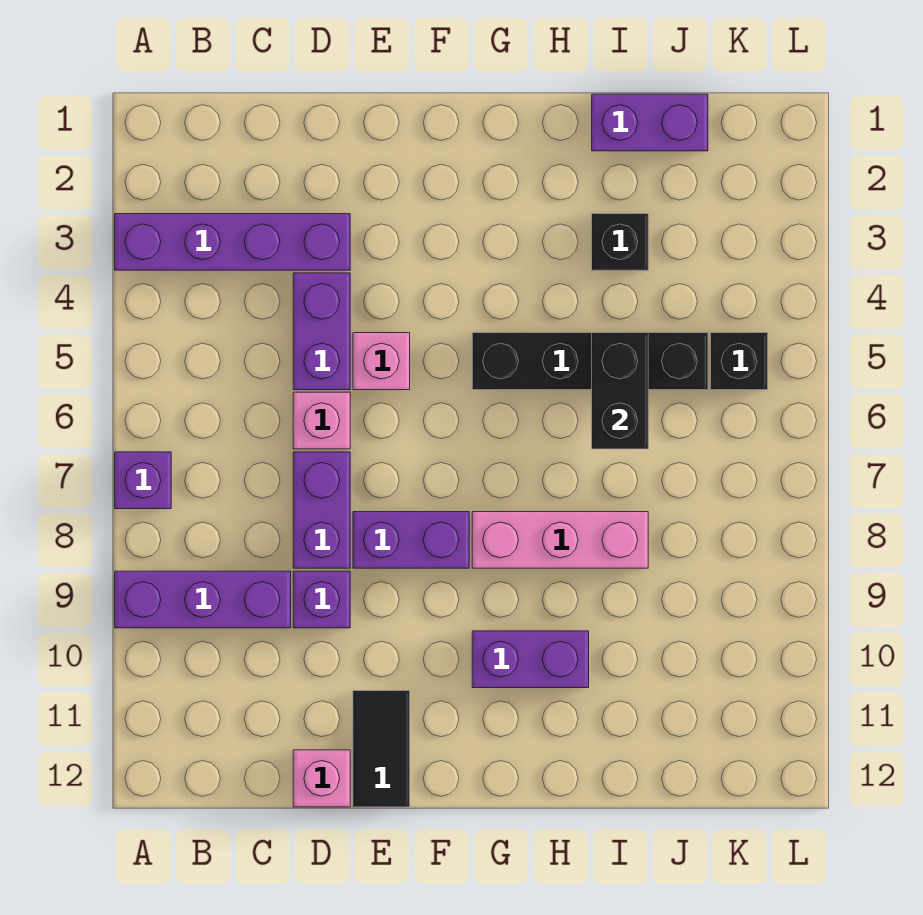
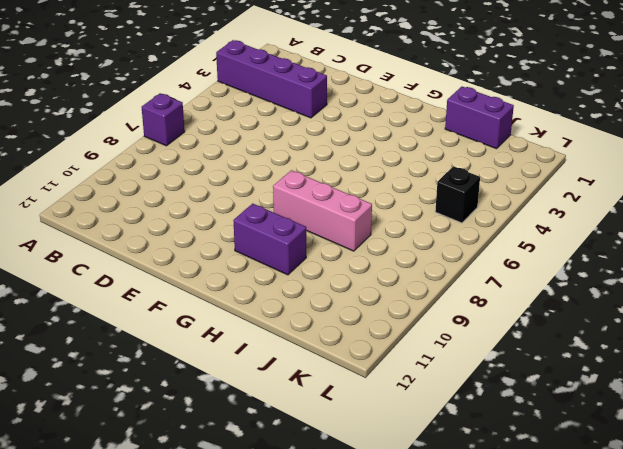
none -> purple 1x3 brick [115,571,291,628]
none -> purple 1x2 brick [293,273,350,390]
none -> pink 1x1 brick [293,392,350,449]

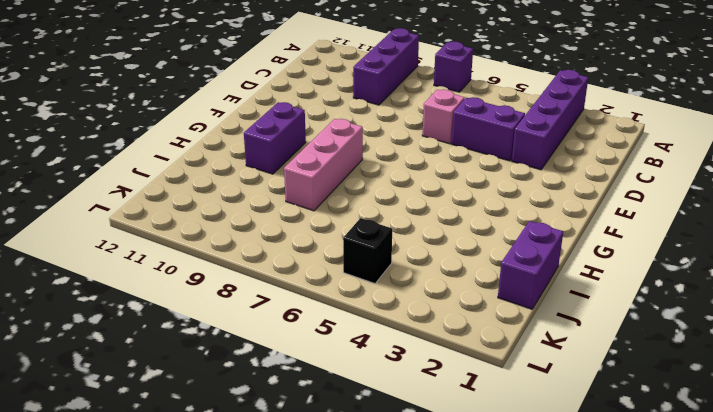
none -> purple 1x2 brick [293,452,350,568]
none -> purple 1x1 brick [293,571,350,628]
none -> pink 1x1 brick [293,750,350,807]

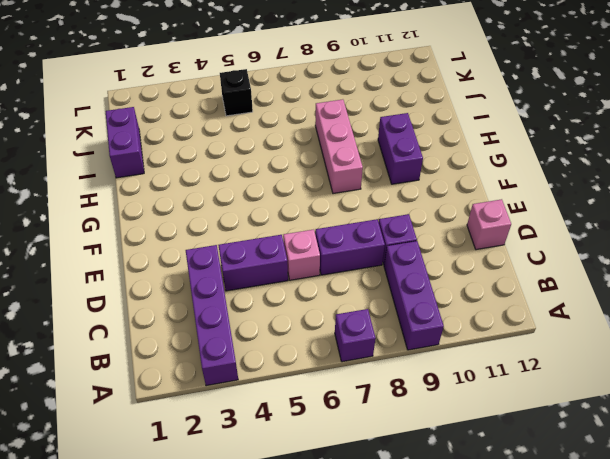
none -> pink 1x1 brick [353,333,410,390]
none -> purple 1x2 brick [353,512,469,568]
none -> black 1x2 tile [353,691,410,807]

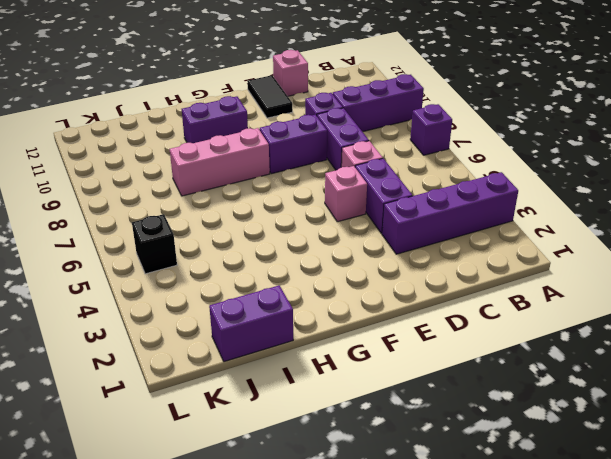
none -> black 1x4 brick [472,333,708,390]
none -> black 1x1 brick [592,214,648,270]
none -> black 1x2 brick [592,333,648,449]

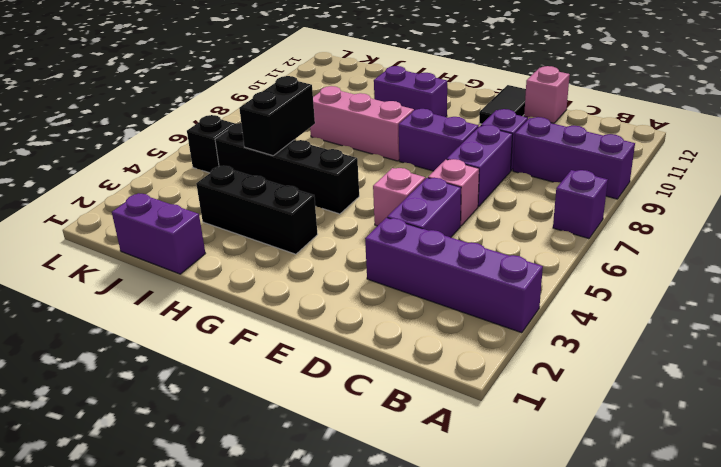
black 1x3 brick [196,166,318,254] -> black 1x1 brick [592,214,648,270]

